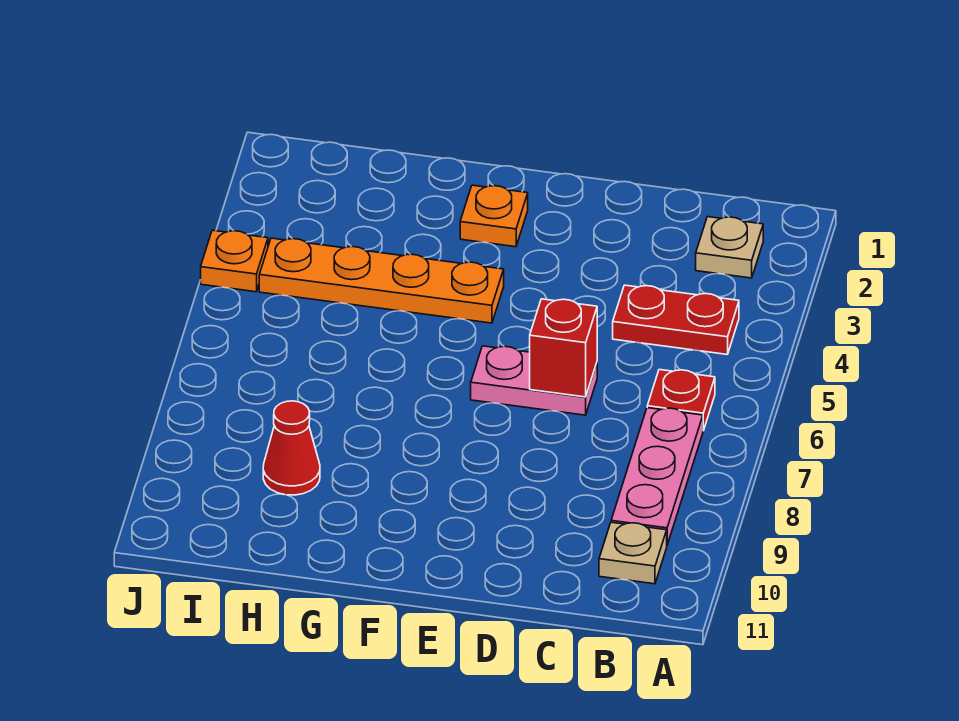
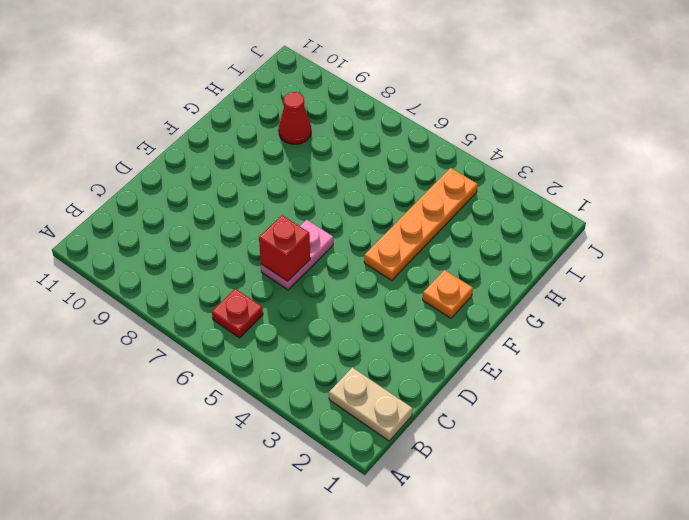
tan 1x2 plate [329,367,413,441] -> tan 1x1 plate [696,217,763,278]
none -> red 1x2 plate [613,285,739,354]
none -> pink 1x3 plate [611,408,703,545]

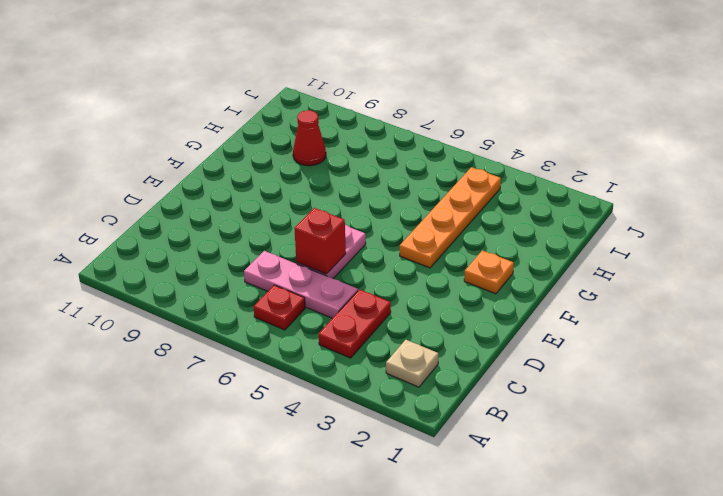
pink 1x3 plate [244,251,358,318] -> pink 1x3 plate moved to [611,408,703,545]
none -> tan 1x1 plate [599,522,667,584]
none -> orange 1x1 plate [201,230,268,292]

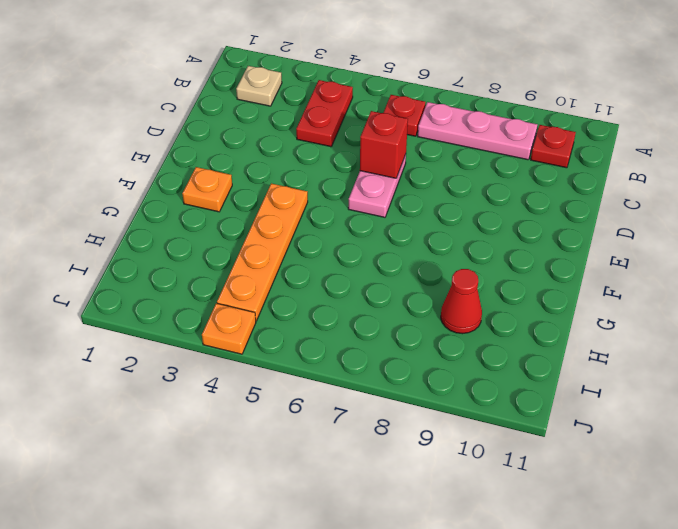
red 1x1 plate [531,125,576,168] -> tan 1x1 plate [599,522,667,584]

